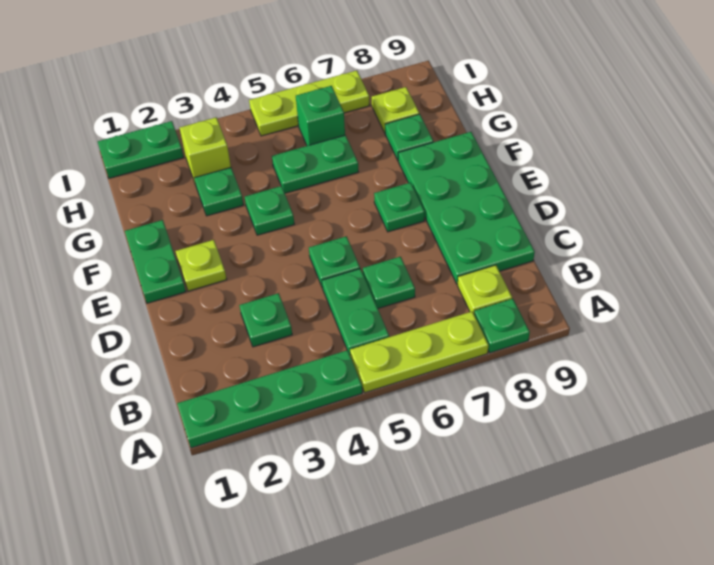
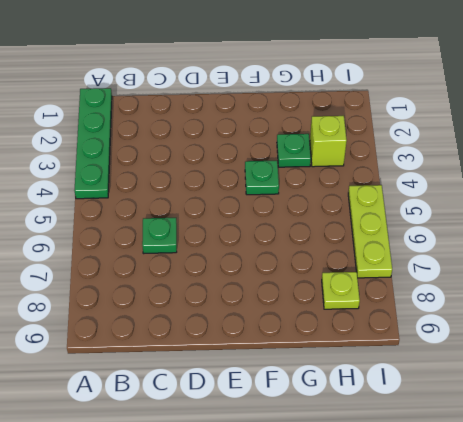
none -> lime 1x3 plate [350,312,488,393]
none -> green 1x1 plate [474,299,530,353]
none -> green 1x2 plate [322,269,389,354]

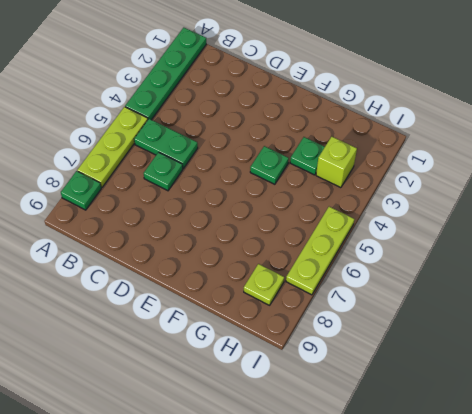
none -> lime 1x1 plate [458,265,512,313]
none -> green 1x1 plate [239,293,292,347]
none -> green 2x4 plate [398,132,535,284]

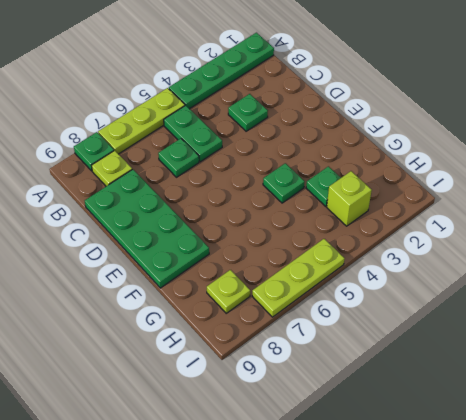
none -> green 1x1 plate [309,236,360,288]
none -> green 1x2 plate [125,220,186,303]
none -> lime 1x1 plate [176,240,227,291]

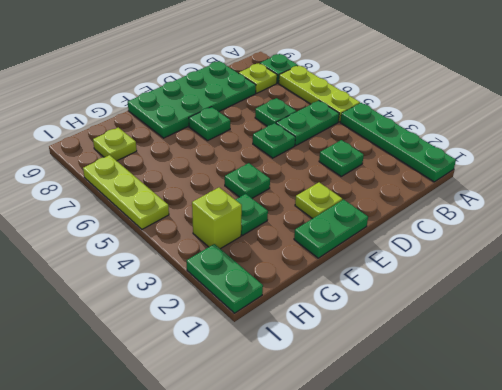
none -> green 1x2 plate [272,135,358,193]
none -> green 1x1 plate [385,114,433,160]
none -> green 1x1 brick [296,86,345,146]

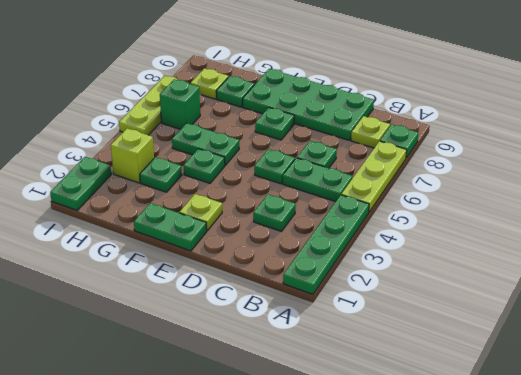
green 1x2 plate [172,123,239,165] -> green 1x2 plate turned to [272,135,358,193]

